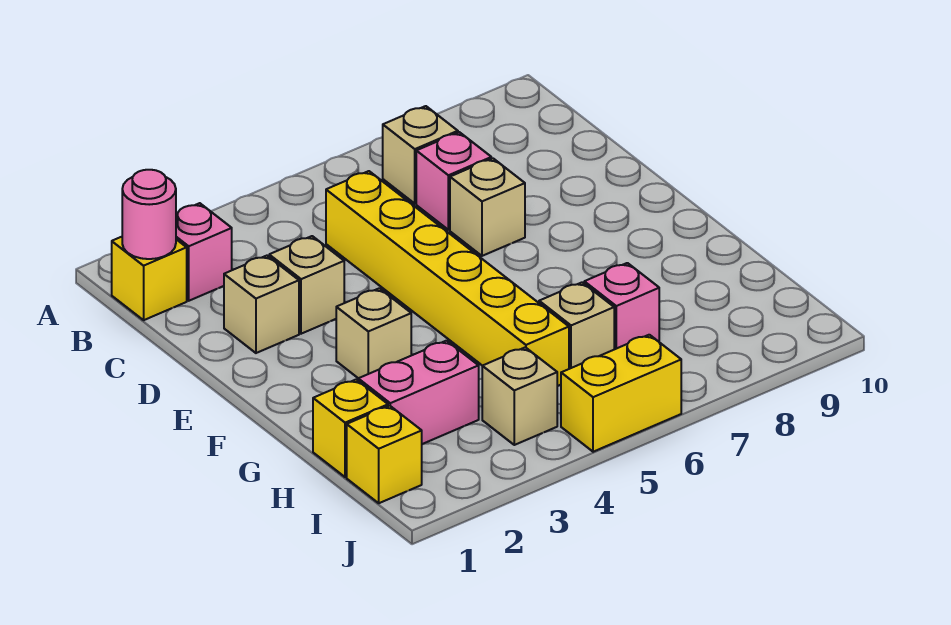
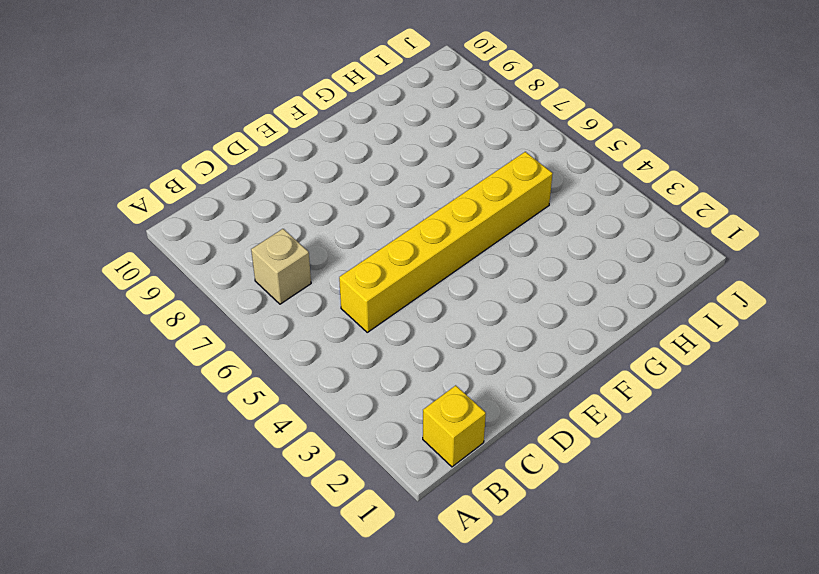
none -> pink 1x1 brick [176,203,232,301]
none -> pink 1x1 brick [416,132,491,230]
none -> tan 1x1 brick [224,256,299,353]

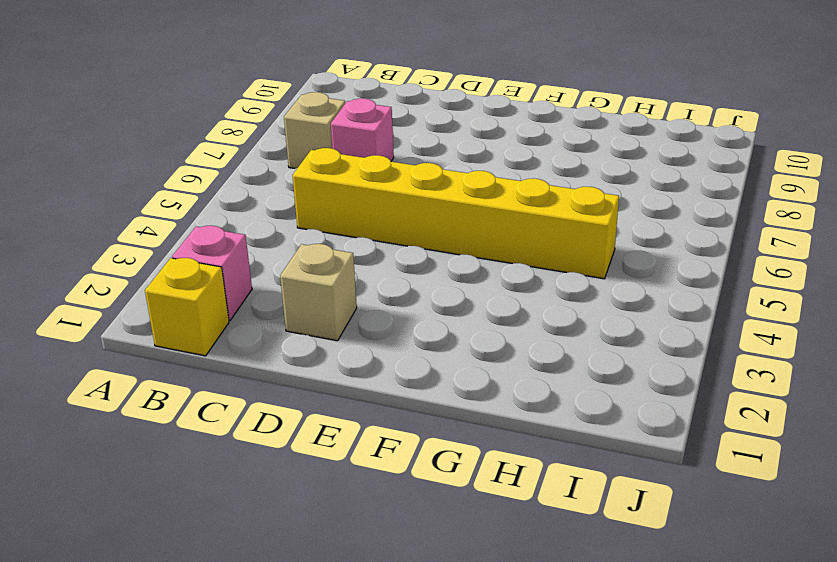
none -> tan 1x1 brick [269,236,344,334]
none -> tan 1x1 brick [450,158,525,256]
none -> tan 1x1 brick [336,288,411,379]

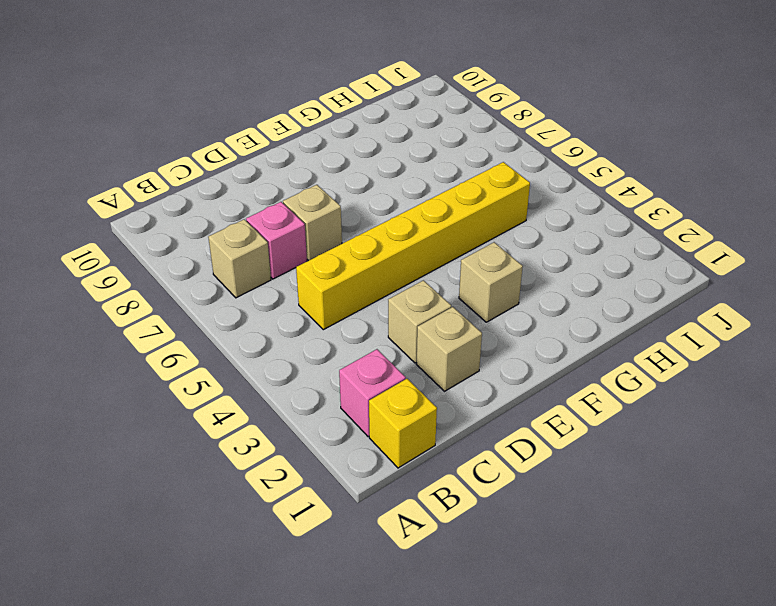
none -> yellow 1x1 brick [313,380,388,477]
none -> pink 1x2 brick [358,341,479,444]
none -> tan 1x1 brick [539,282,614,369]

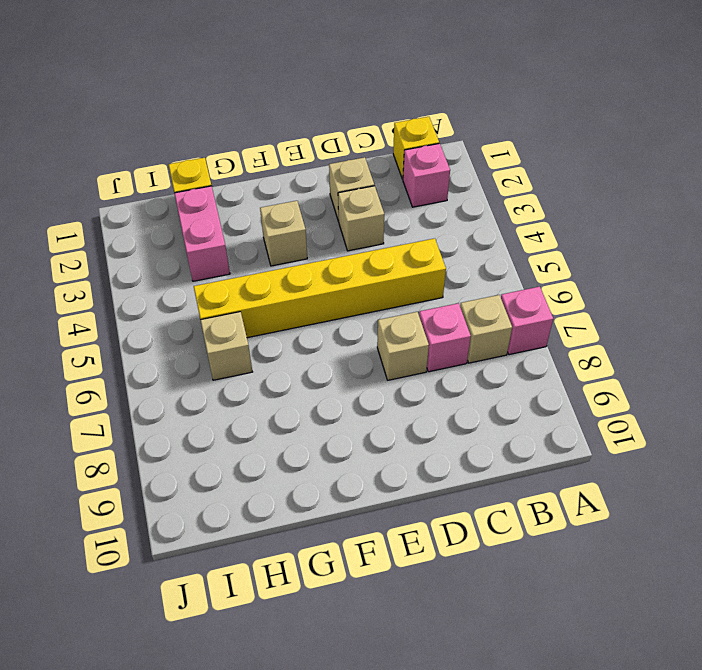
pink 1x1 brick [501,287,553,355] -> pink 1x1 brick moved to [584,263,659,349]
none -> yellow 1x1 brick [347,406,422,503]
none -> tan 1x1 brick [482,347,557,445]
none -> yellow 1x2 brick [561,335,681,452]

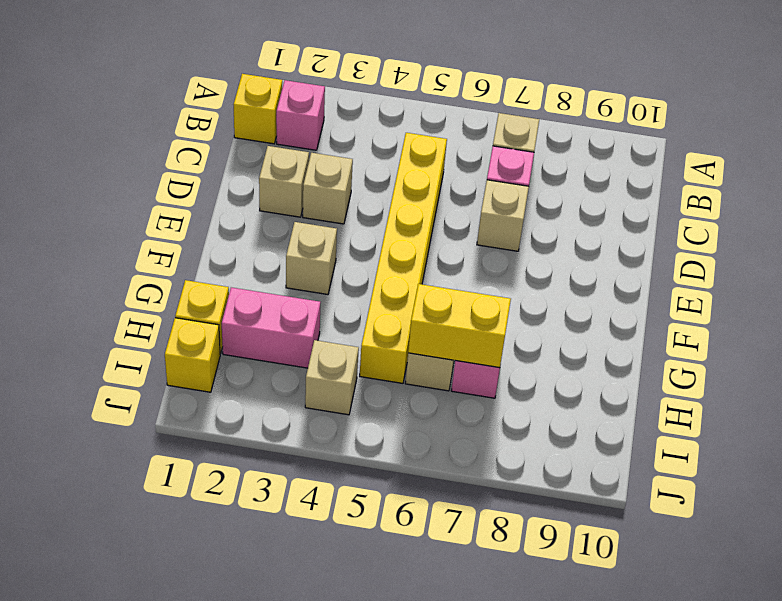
yellow 1x2 brick [408,284,511,368] -> yellow 1x2 brick moved to [561,335,681,452]
none -> pink 1x1 round brick [122,170,176,259]

